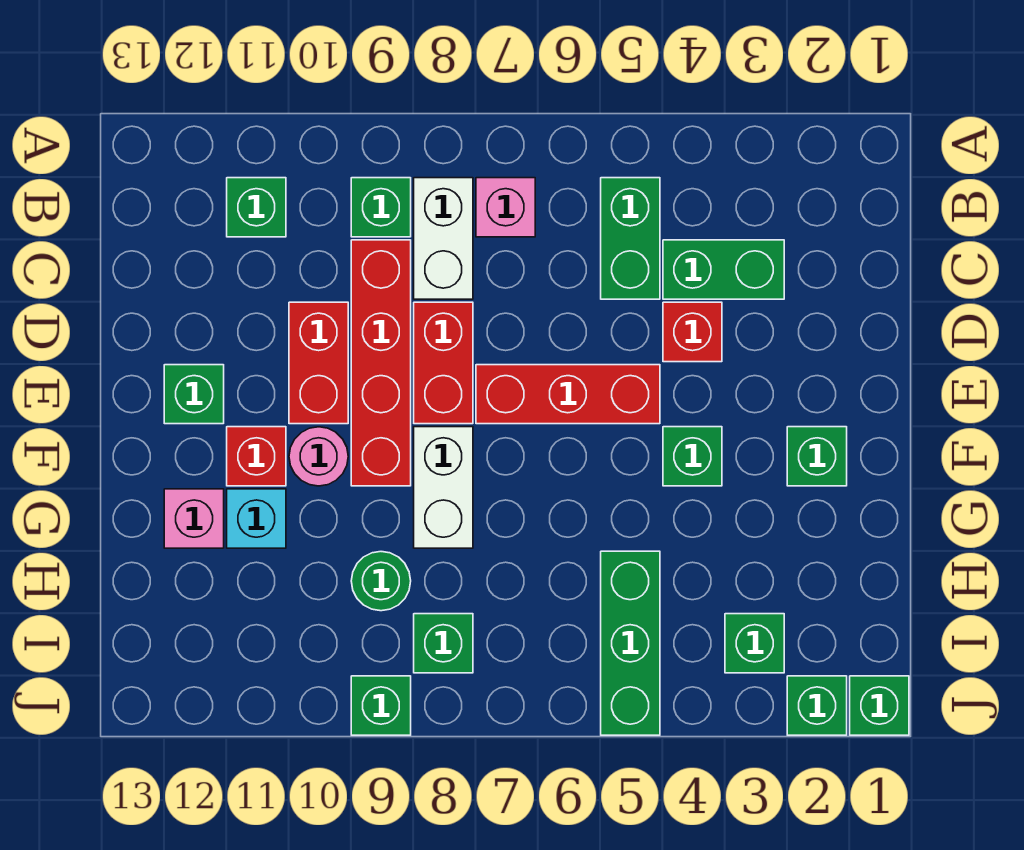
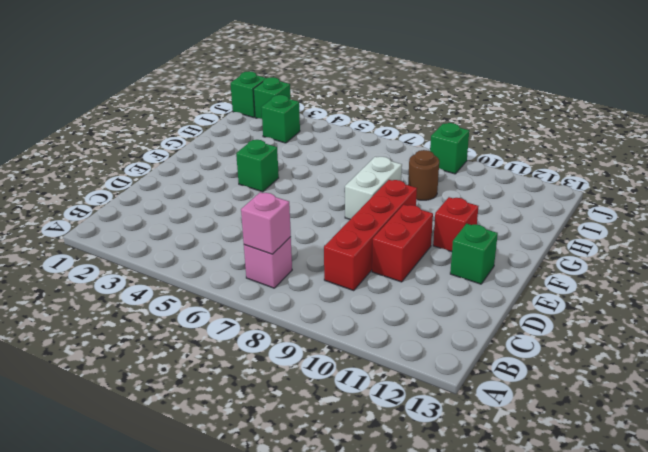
pink 1x1 brick [241,192,291,254] -> pink 1x1 brick moved to [164,489,224,548]
brown 1x1 round brick [408,150,439,200] -> green 1x1 round brick [351,552,411,611]
none -> green 1x2 brick [601,178,660,299]
none -> white 1x2 brick [414,178,473,299]
none -> green 1x1 brick [351,178,411,237]

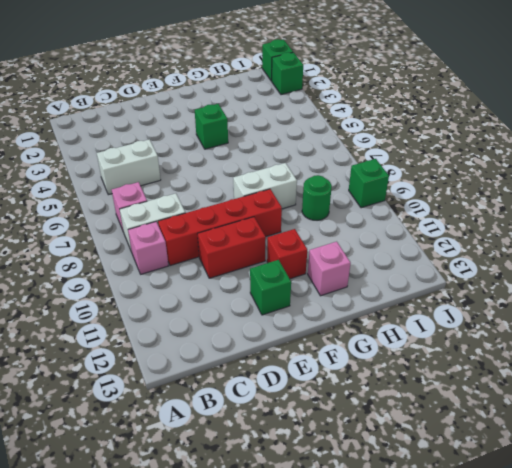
white 1x2 brick [97,139,161,195] -> green 1x2 brick [601,178,660,299]
pink 1x1 brick [128,222,169,274] -> green 1x1 brick [351,178,411,237]
none -> green 1x1 brick [227,178,286,237]
none -> green 1x2 brick [663,240,784,299]
none -> red 1x1 brick [663,302,722,362]

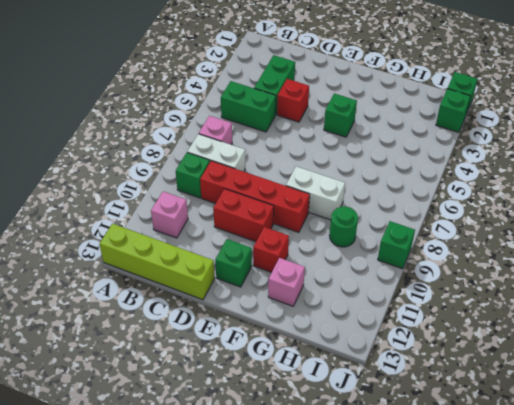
lime 1x4 brick [100,224,215,300] -> none
pink 1x1 brick [151,192,188,238] -> green 1x1 brick [227,178,286,237]
none -> red 1x2 brick [414,302,473,424]
none -> red 1x3 brick [476,365,660,424]
none -> green 1x1 brick [787,427,847,486]

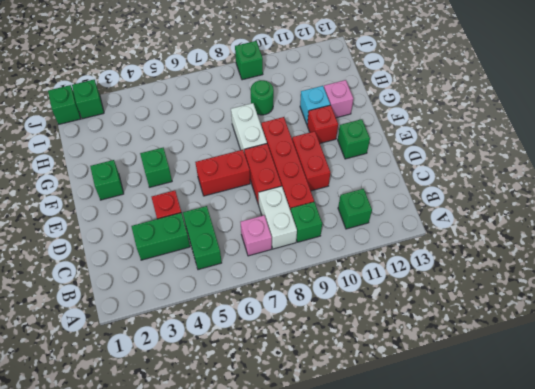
red 1x2 brick [195,150,250,196] -> red 1x3 brick [476,365,660,424]
none -> pink 1x1 round brick [289,427,348,486]
none -> green 1x3 brick [601,551,660,735]
none -> green 1x1 brick [725,614,784,673]

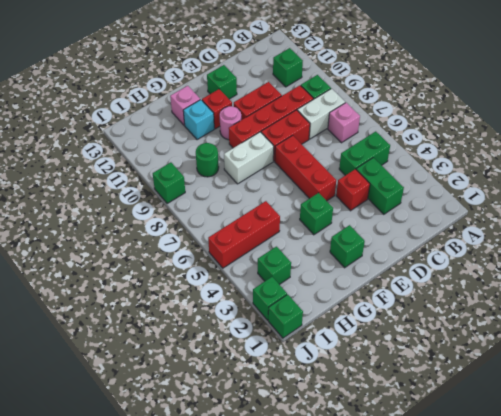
red 1x3 brick [208,201,280,268] -> green 1x3 brick [601,551,660,735]
none -> green 1x1 brick [414,614,473,673]

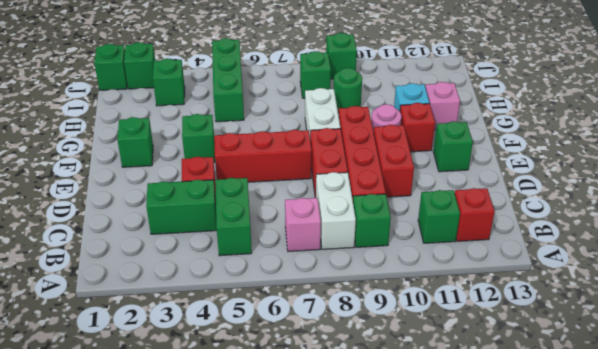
red 1x1 brick [455,188,495,241] -> none

